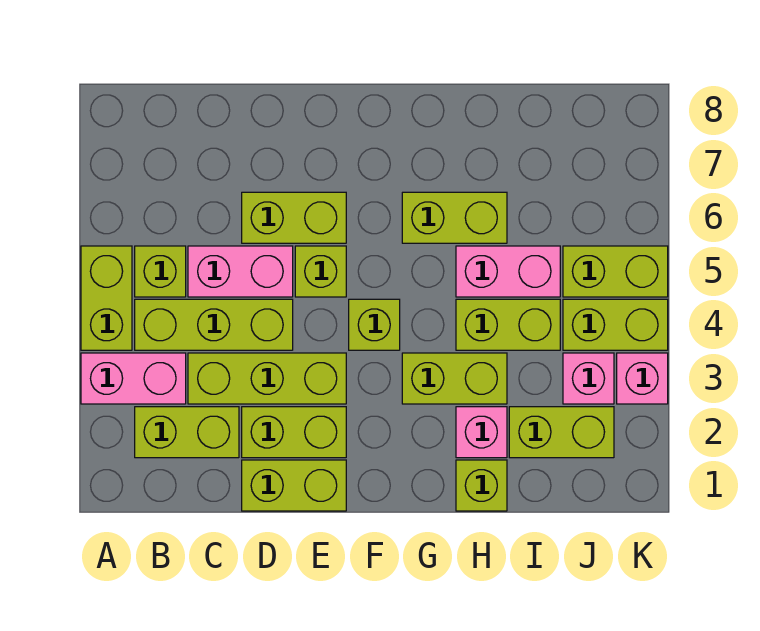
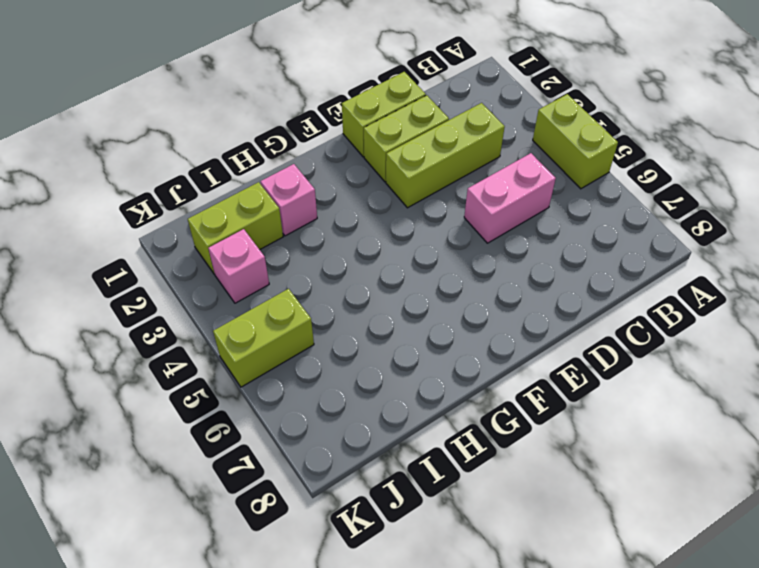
none -> pink 1x2 brick [81,353,186,404]
none -> lime 1x2 brick [135,407,239,458]
none -> lime 1x3 brick [135,299,293,350]

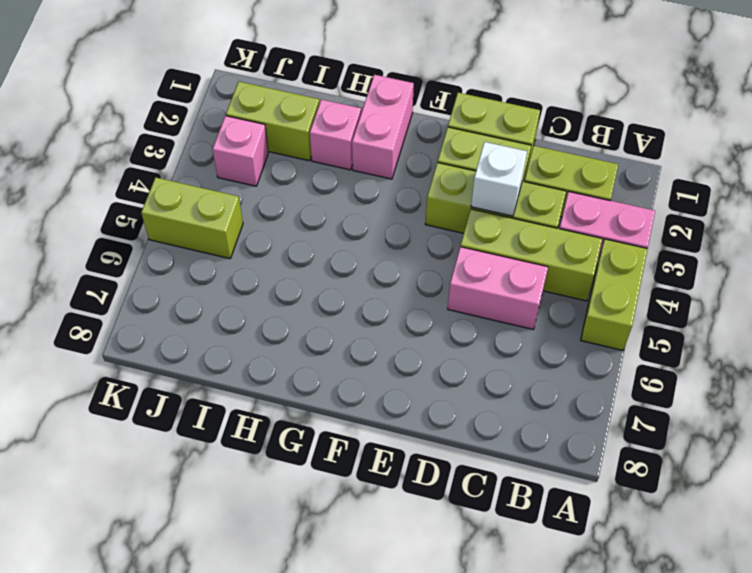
white 1x1 brick [471,142,527,216] -> none
pink 1x2 brick [352,75,414,179] -> pink 1x2 brick turned to [456,246,560,297]
none -> lime 1x1 brick [135,246,186,297]
none -> lime 1x2 brick [242,192,346,243]
none -> lime 1x1 brick [295,246,346,297]

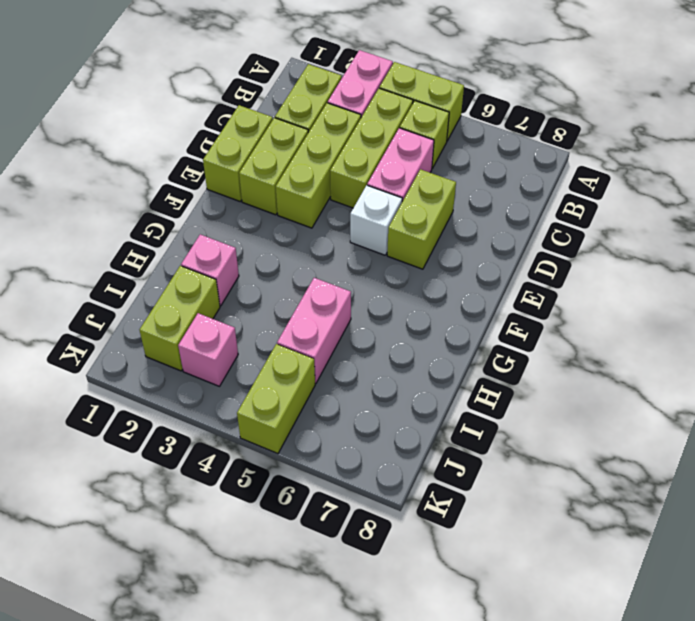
white 1x1 brick [350,185,402,255] -> lime 1x1 brick [295,246,346,297]
none -> lime 1x1 brick [349,299,400,350]
none -> lime 1x2 brick [402,353,507,404]
none -> lime 1x2 brick [402,192,507,243]

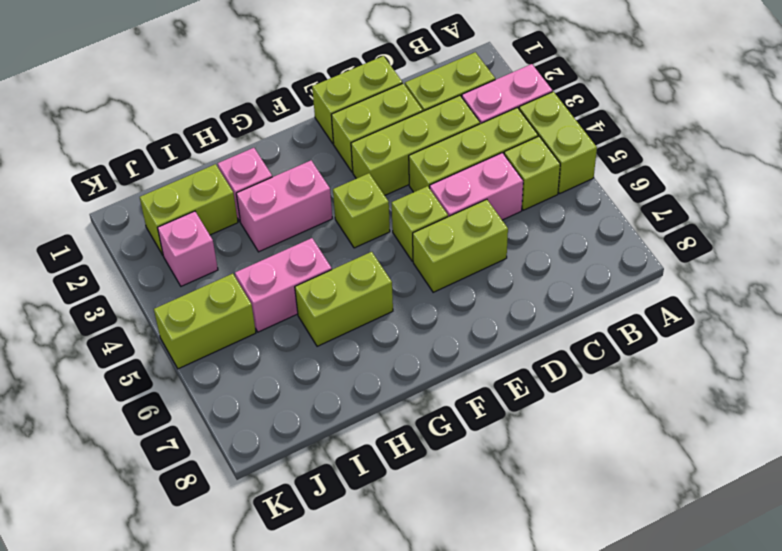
pink 1x2 brick [236,161,333,252] -> lime 1x2 brick [402,353,507,404]
none -> lime 1x1 brick [456,460,507,511]
none -> lime 1x2 brick [456,299,560,350]
none -> lime 1x2 brick [563,299,668,350]

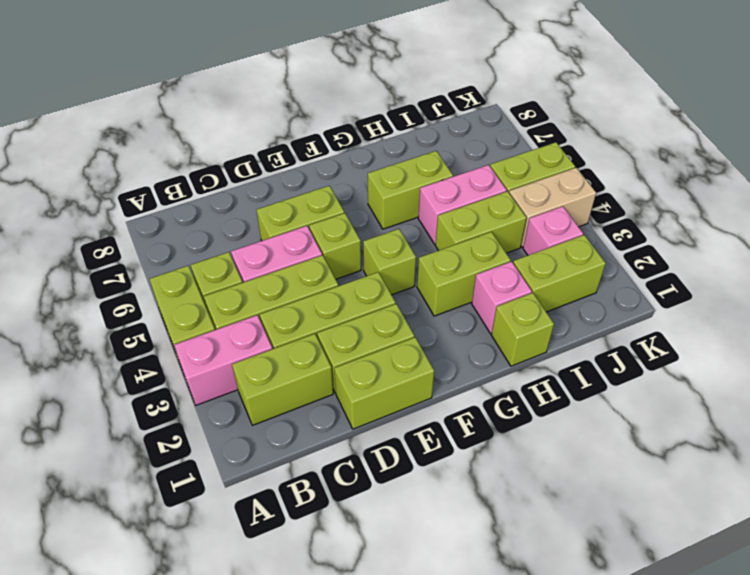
tan 1x2 brick [509,168,596,247] -> lime 1x2 brick [563,299,668,350]
none -> pink 1x1 brick [617,353,668,404]

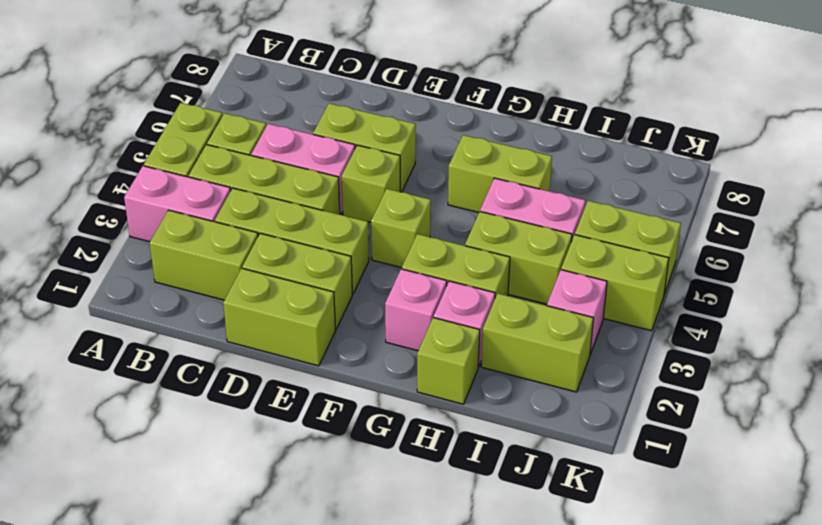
pink 1x1 brick [385,269,447,351] -> pink 1x1 brick moved to [617,353,668,404]

